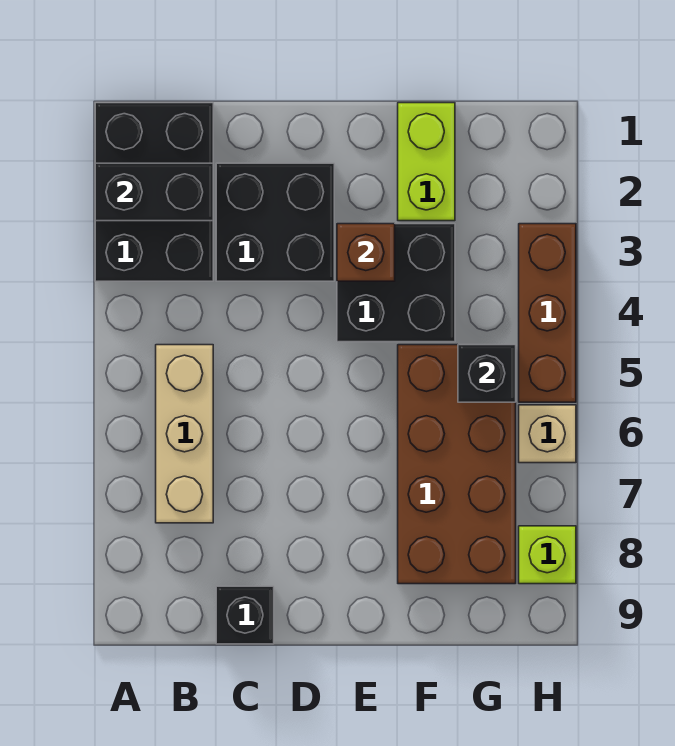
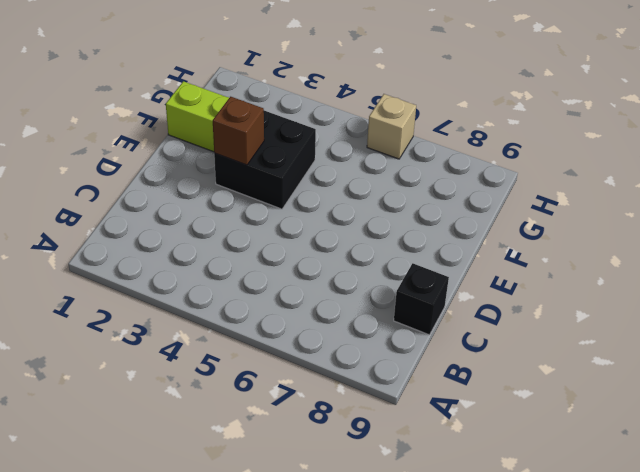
none -> black 2x3 brick [95,103,213,281]
none -> tan 1x3 brick [156,345,213,523]
none -> black 2x2 brick [216,163,334,281]

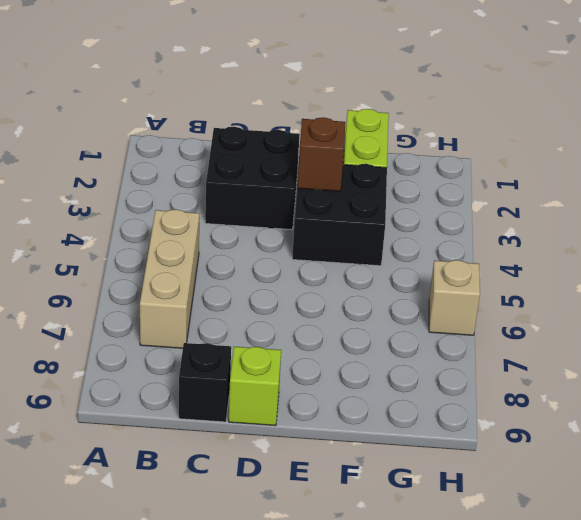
lime 1x1 brick [229,347,281,426] -> lime 1x1 brick moved to [519,526,576,584]
none -> black 2x3 brick [95,103,213,281]
none -> brown 2x4 brick [398,345,516,584]
none -> brown 1x3 brick [519,224,576,402]

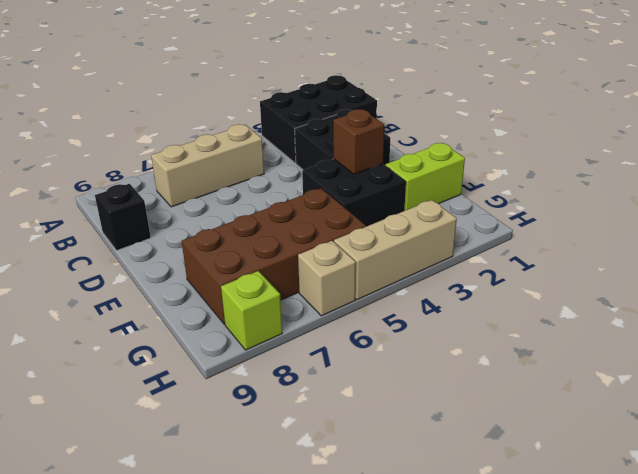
tan 1x3 brick [334,200,457,300] -> brown 1x3 brick [519,224,576,402]
none -> black 1x2 brick [95,163,213,221]
none -> black 1x1 brick [458,345,516,402]

